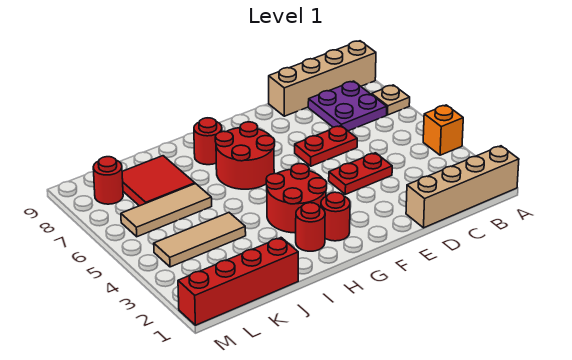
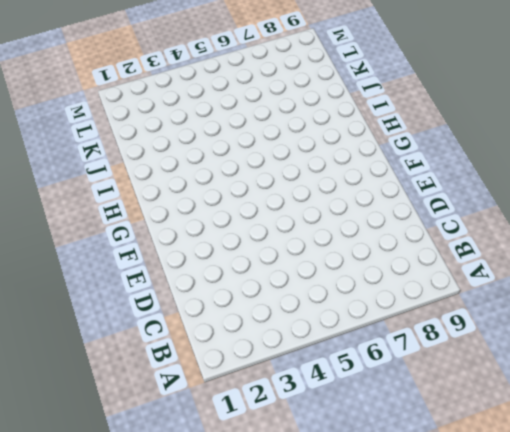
none -> tan 1x4 brick [406,146,519,228]
none -> orange 1x1 brick [423,105,463,155]
none -> tan 1x1 plate [372,85,410,115]

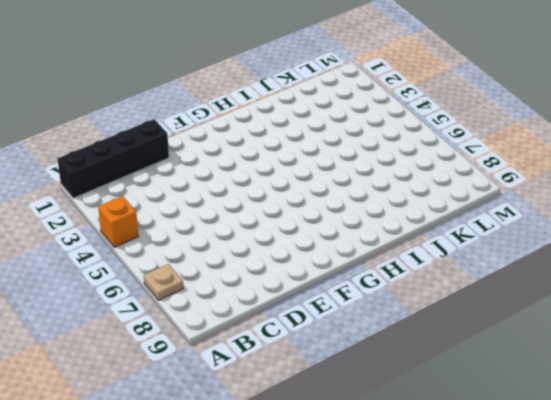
black 1x4 brick [57,119,169,198] -> tan 1x4 brick [406,146,519,228]
none -> tan 1x4 brick [269,41,376,116]
none -> purple 2x2 plate [308,81,387,131]
none -> red 1x2 plate [329,153,392,194]

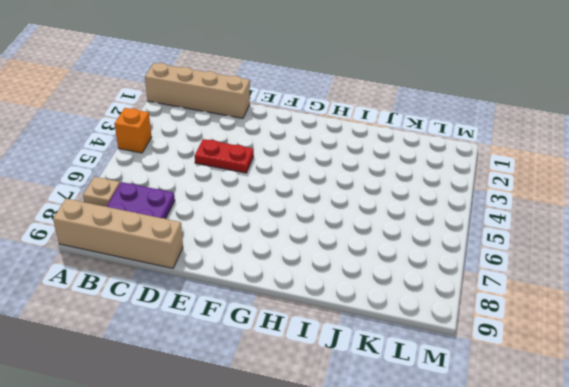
none -> red 1x2 plate [295,126,357,166]
none -> red 1x1 round brick [321,192,350,241]
none -> red 2x2 round brick [266,164,327,233]

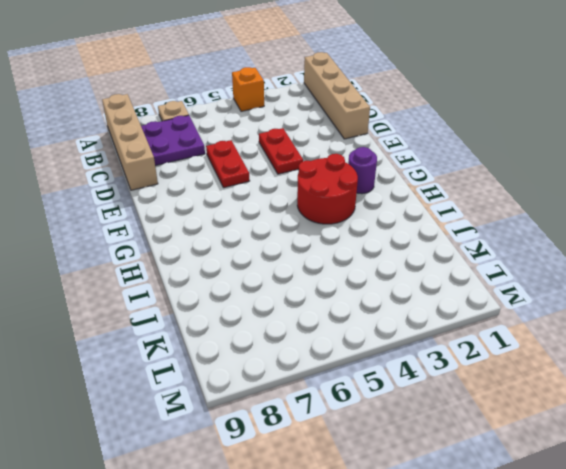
purple 1x1 round brick [348,147,377,194] -> red 1x1 round brick [321,192,350,241]
none -> red 2x2 round brick [215,122,275,189]
none -> red 1x1 round brick [296,203,325,251]
none -> red 1x1 round brick [194,118,222,165]

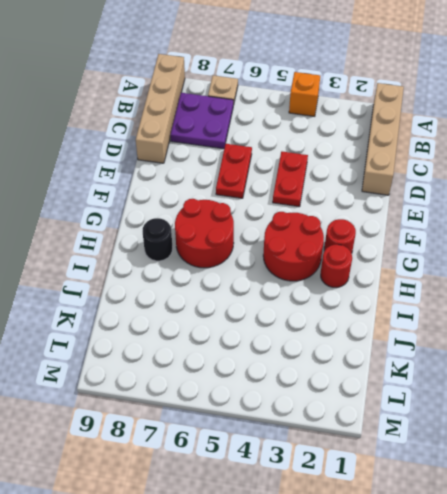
black 1x1 round brick [143,218,173,261] -> red 1x1 round brick [194,118,222,165]
none -> red 1x4 brick [178,238,298,325]
none -> tan 1x3 tile [154,213,246,267]
none -> tan 1x3 tile [121,184,212,237]

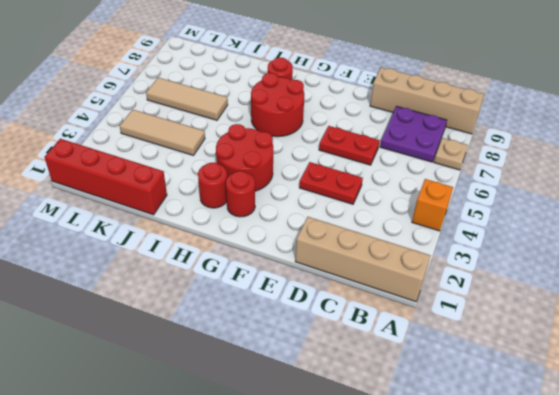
none -> red 2x2 tile [122,156,195,206]
none -> red 1x1 round brick [93,157,123,204]

